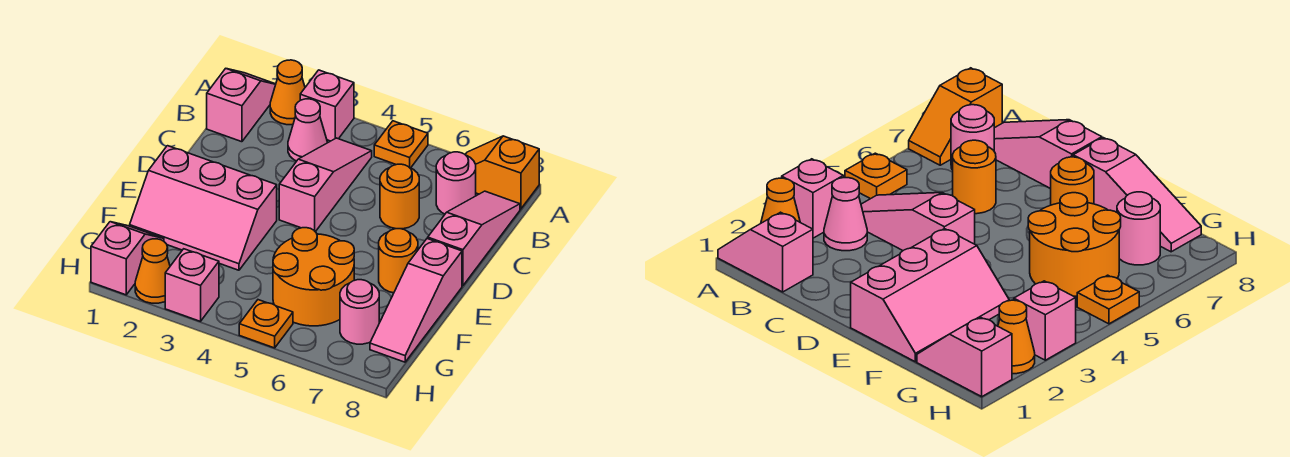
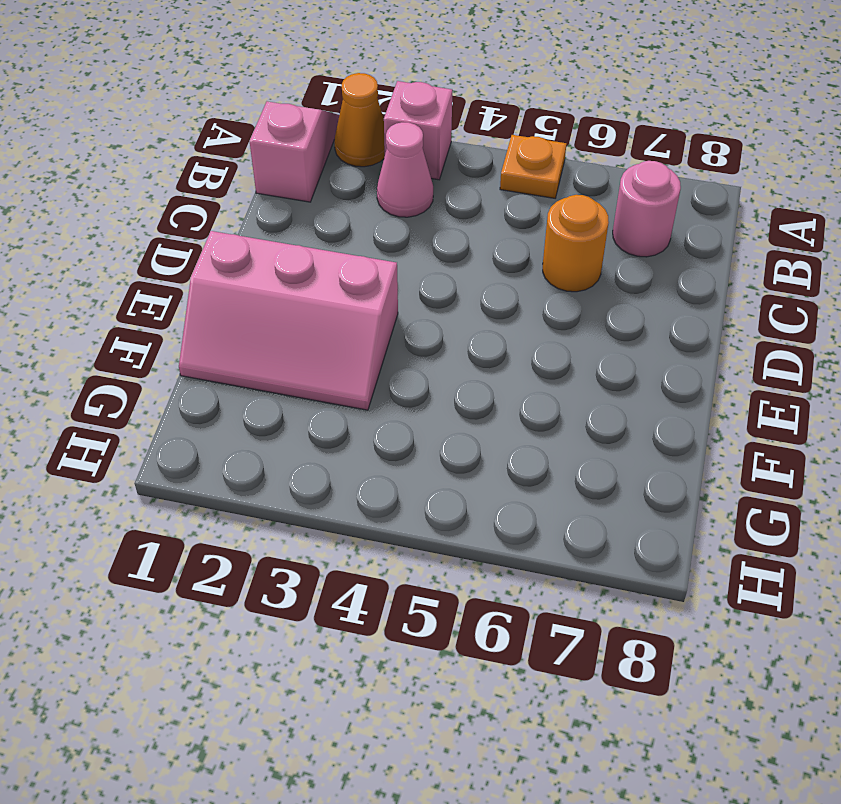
none -> orange 1x2 slope [465,136,539,209]
none -> pink 1x3 slope [279,138,372,232]
none -> pink 1x3 slope [428,191,520,286]

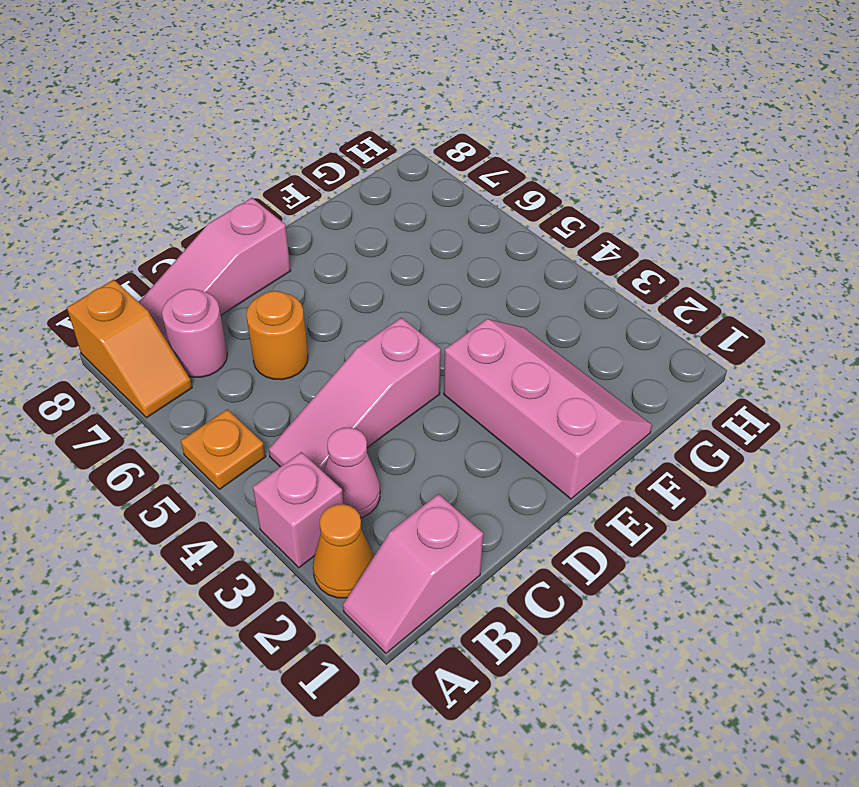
none -> orange 1x1 round brick [379,229,418,293]
none -> pink 1x3 slope [370,239,462,362]
none -> orange 2x2 round brick [273,228,354,326]

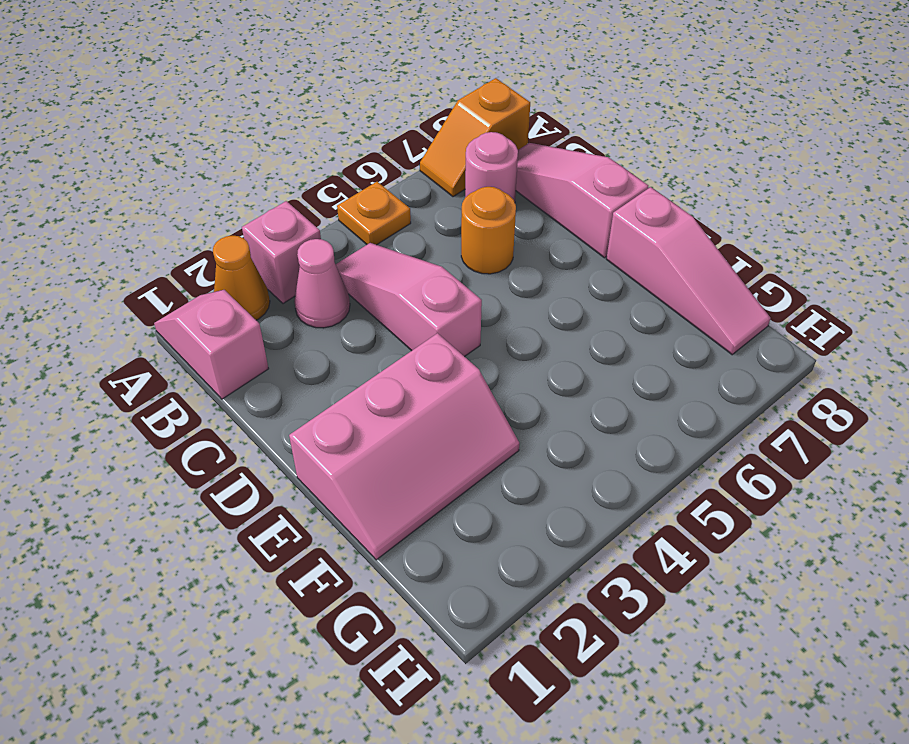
none -> orange 1x1 round brick [379,229,418,293]
none -> orange 2x2 round brick [273,228,354,326]
none -> pink 1x2 slope [91,222,164,295]

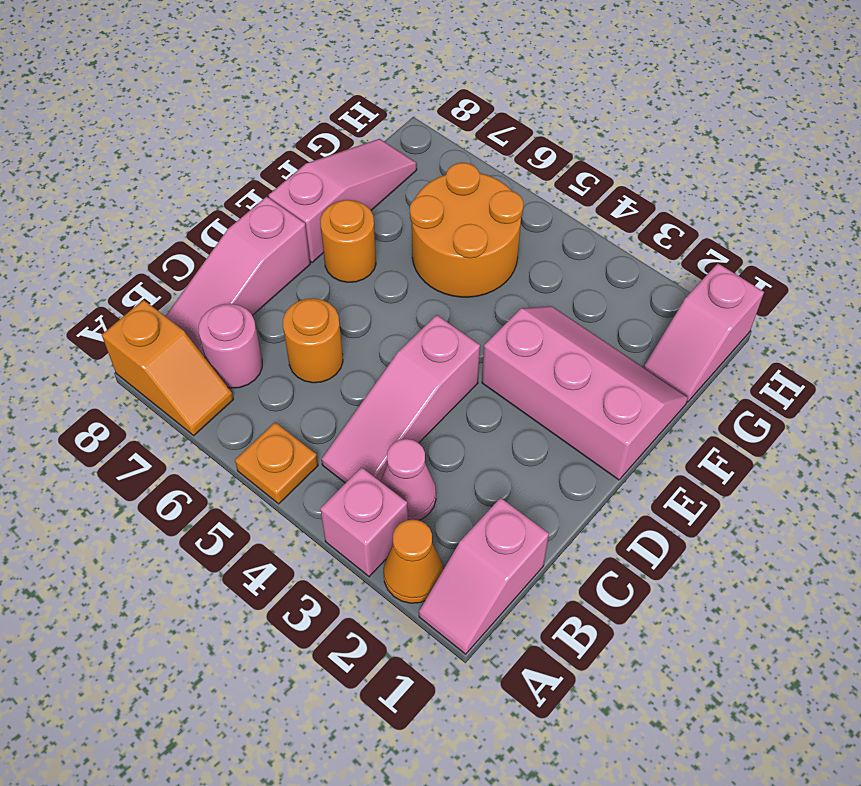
none -> pink 1x1 round brick [340,280,379,344]
none -> orange 1x1 cone [135,239,170,303]
none -> pink 1x1 brick [165,249,219,321]

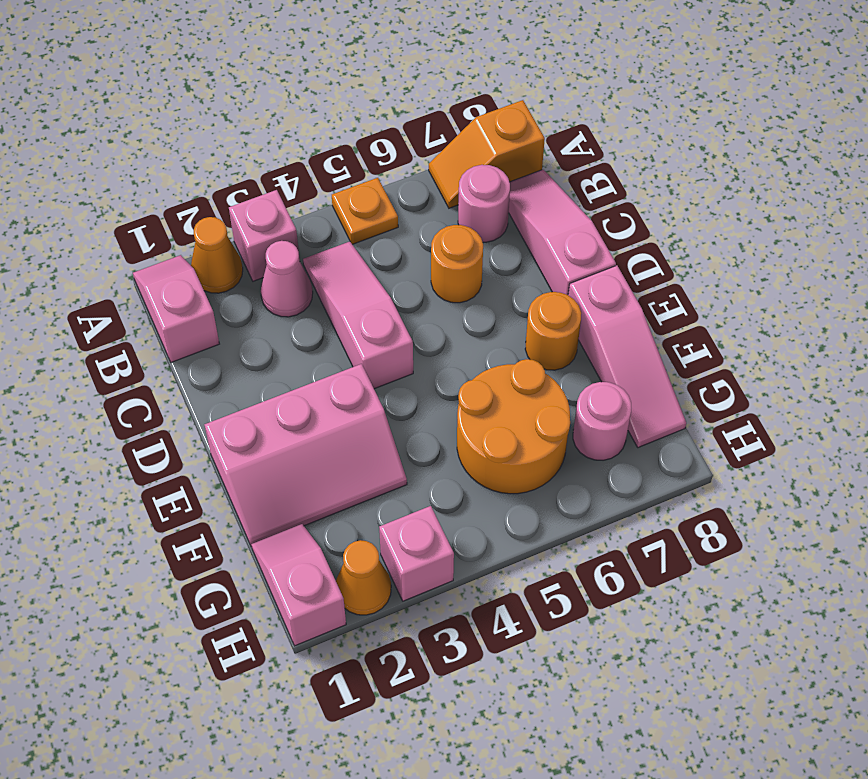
none -> orange 1x1 plate [239,300,293,348]

